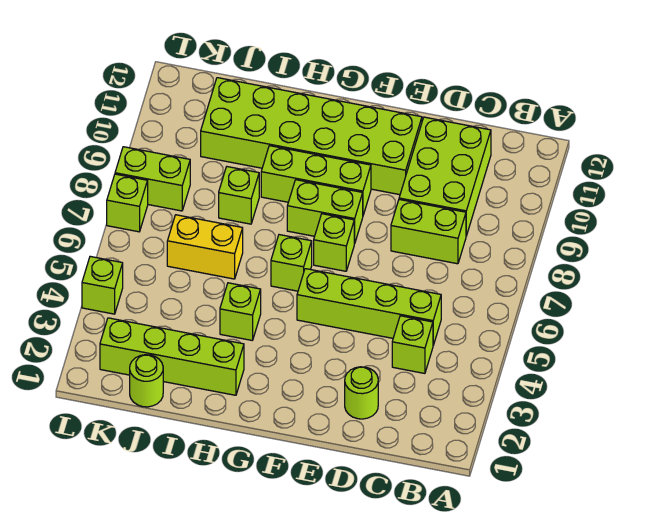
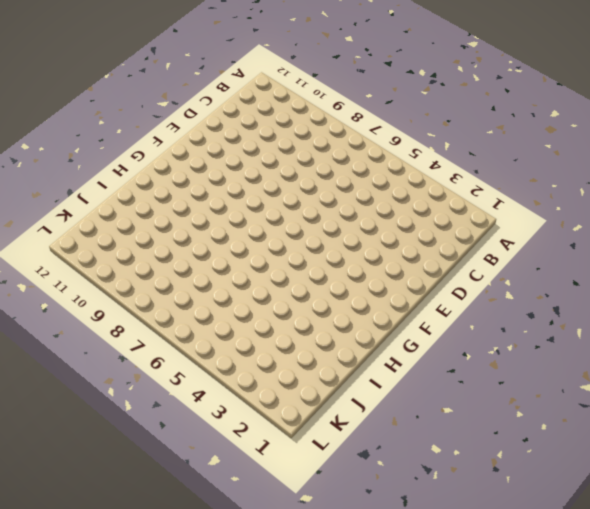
none -> lime 1x1 brick [392,316,433,373]
none -> lime 1x4 brick [297,269,441,345]
none -> lime 1x2 brick [391,200,466,264]

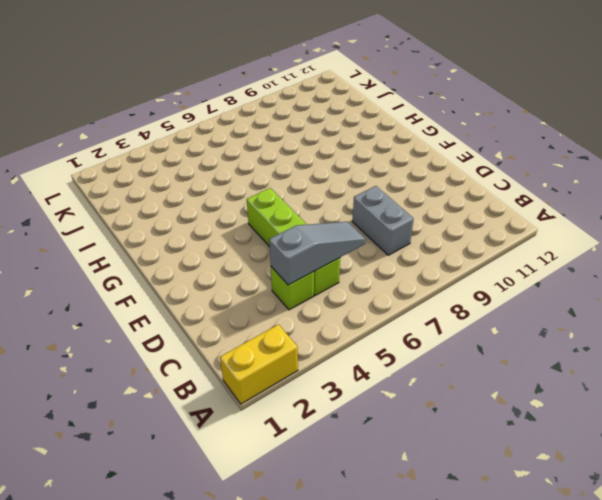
yellow 1x2 brick [220,324,298,404] -> yellow 1x2 brick turned to [167,215,243,279]
grey 1x3 slope [269,222,366,285] -> none
grey 1x2 brick [352,186,414,255] -> lime 1x2 brick [391,200,466,264]
none -> lime 2x3 brick [399,117,491,236]
none -> lime 1x1 round brick [345,367,378,419]
none -> lime 2x6 brick [201,78,422,195]

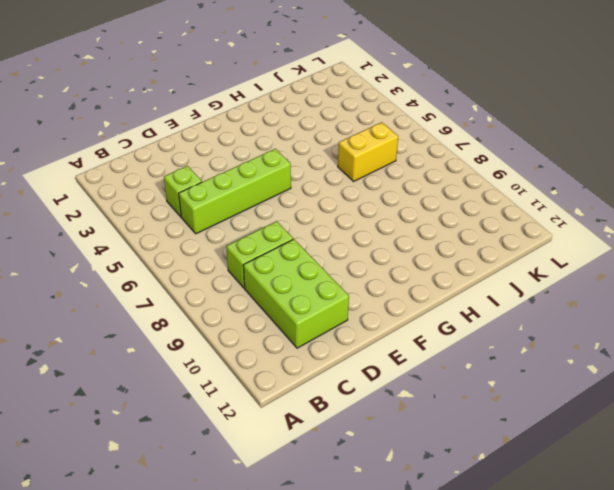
none -> lime 1x1 round brick [345,367,378,419]
none -> lime 2x6 brick [201,78,422,195]
none -> lime 1x1 brick [314,214,354,271]

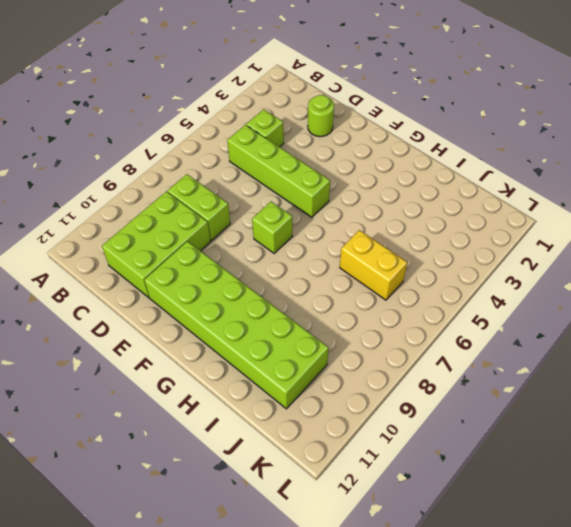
none -> lime 1x2 brick [287,180,363,244]
none -> lime 1x3 brick [261,146,371,215]
none -> lime 1x1 brick [271,235,312,291]

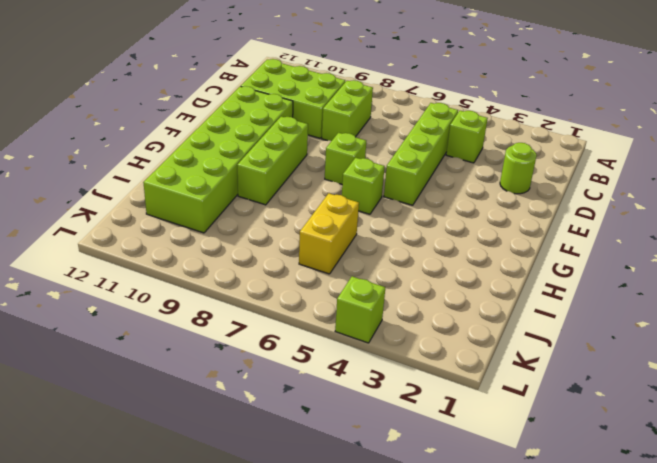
none -> lime 1x2 brick [287,180,363,244]
none -> lime 1x4 brick [100,318,244,395]
none -> lime 1x1 brick [220,283,261,340]

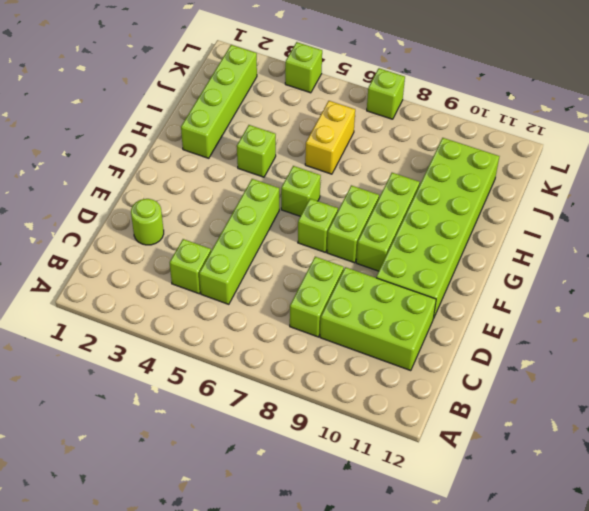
none -> lime 1x1 brick [219,167,259,224]
none -> lime 1x1 round brick [130,355,163,407]
none -> lime 1x2 brick [115,147,190,211]

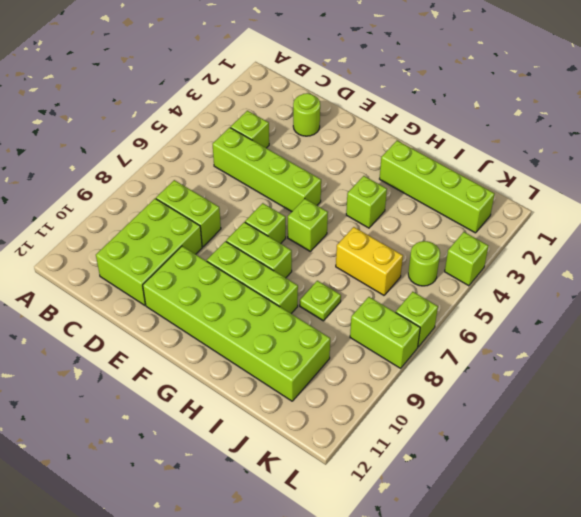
lime 1x1 plate [300,281,341,321] -> lime 1x1 brick [219,167,259,224]
lime 1x1 round brick [408,241,440,286] -> lime 1x1 round brick moved to [130,355,163,407]

